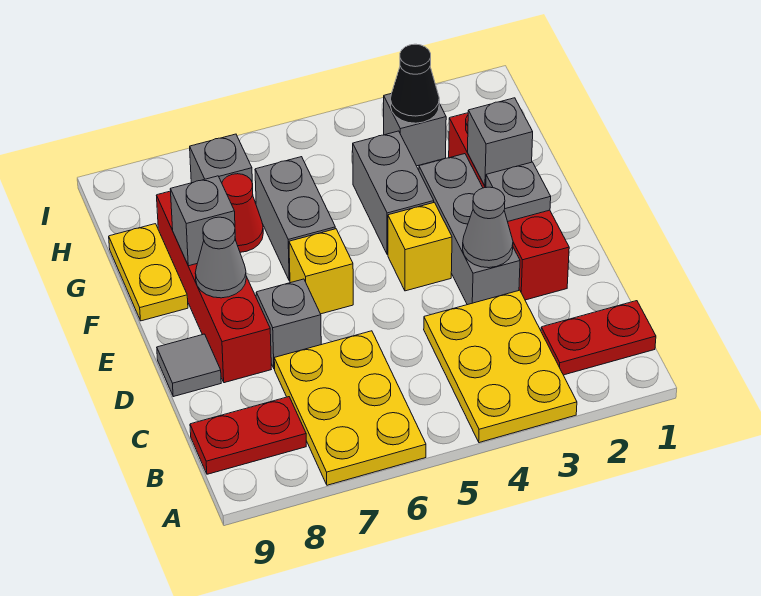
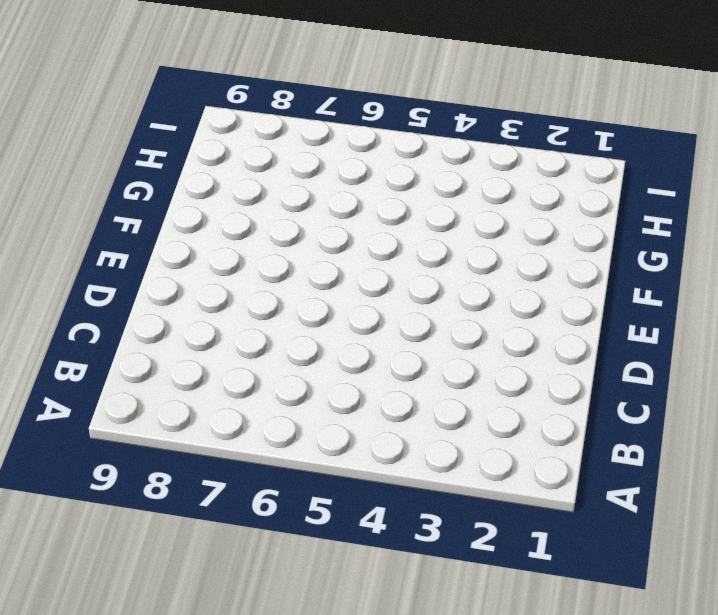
none -> yellow 2x3 plate [424,290,577,443]
none -> yellow 2x3 plate [274,331,426,485]
none -> red 1x2 plate [541,301,656,375]

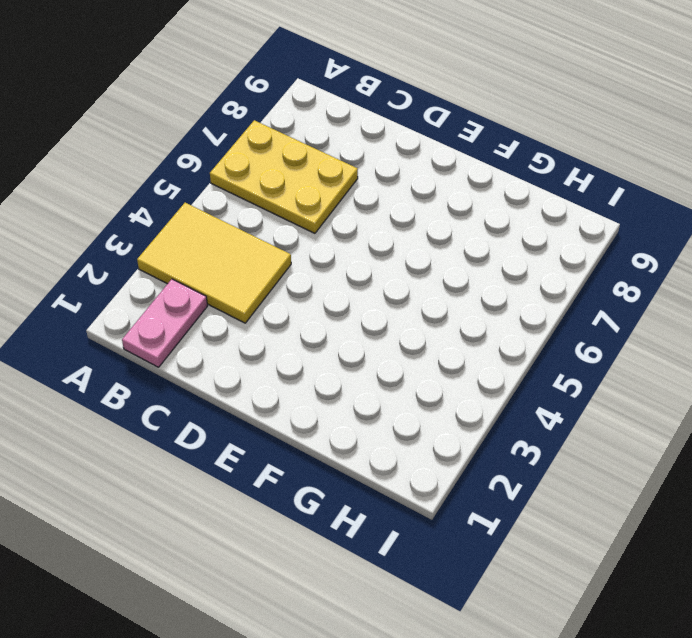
yellow 2x3 tile [137,203,291,323] -> yellow 2x3 plate [424,290,577,443]
pink 1x2 plate [122,279,207,367] -> red 1x2 plate [541,301,656,375]
none -> red 1x2 plate [190,397,306,474]
none -> red 1x4 brick [449,113,569,300]
none -> grey 1x3 brick [419,154,520,305]

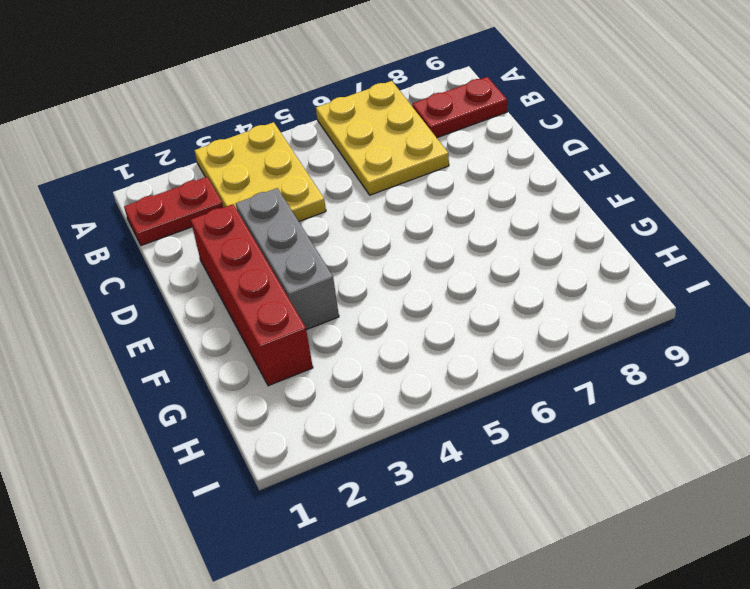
none -> grey 1x1 brick [256,279,321,369]
none -> red 1x4 brick [157,191,271,383]
none -> grey 1x1 tile [157,334,221,397]

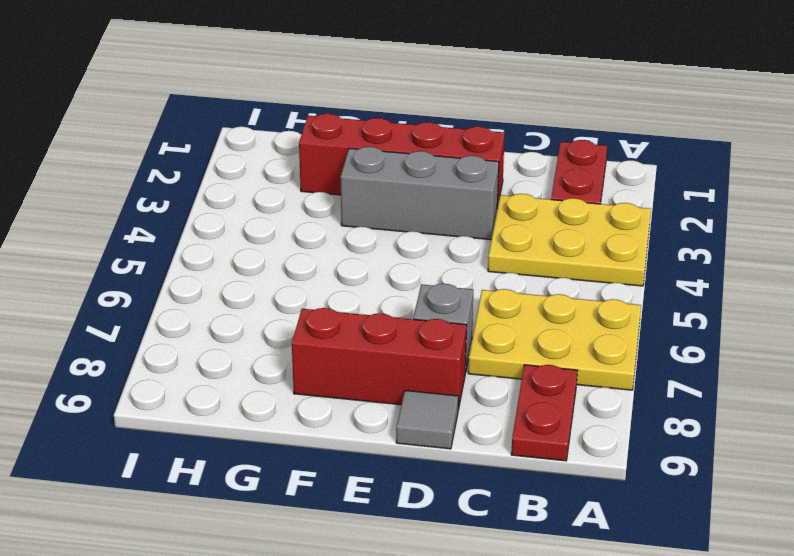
red 1x3 brick [292,308,467,410] -> red 1x4 brick [157,191,271,383]
none -> yellow 1x1 brick [388,202,452,291]
none -> yellow 1x1 brick [289,229,353,314]
none -> grey 1x2 brick [353,131,434,254]

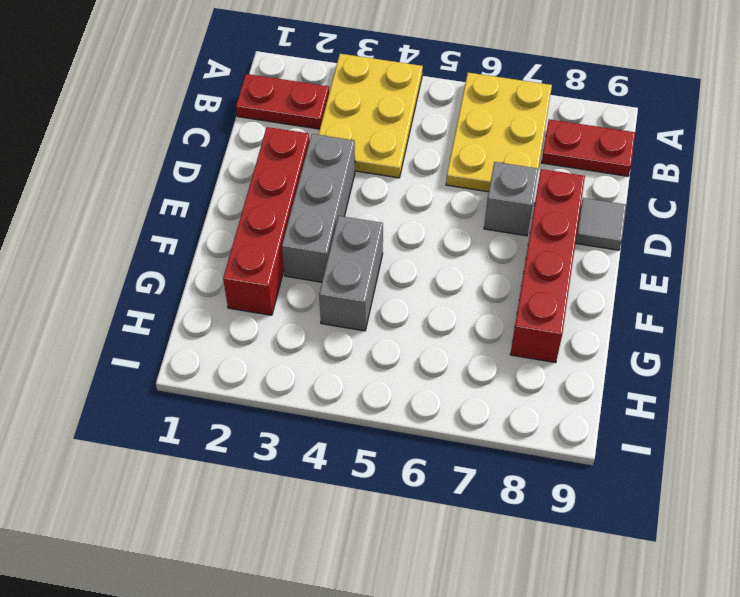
none -> yellow 1x1 brick [388,202,452,291]
none -> yellow 1x1 brick [289,229,353,314]
none -> grey 1x2 brick [255,157,335,281]

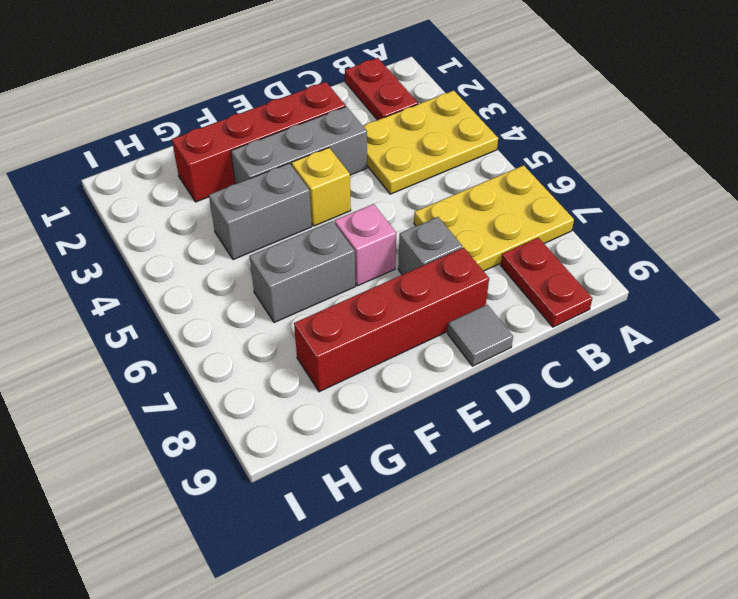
pink 1x1 brick [335,204,396,286] -> yellow 1x1 brick [289,229,353,314]
none -> yellow 1x2 plate [109,224,188,321]
none -> red 1x1 cone [222,174,263,252]
none -> grey 1x1 brick [384,94,446,166]

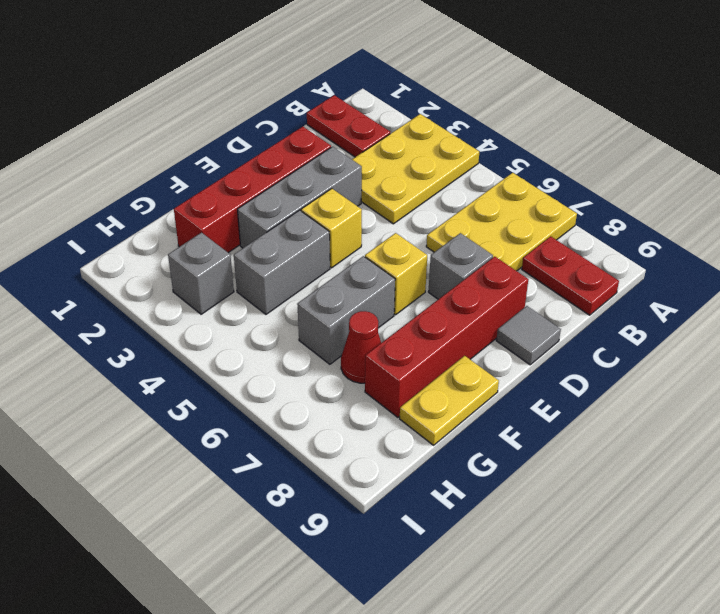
none -> grey 1x1 brick [190,134,252,183]
none -> grey 1x1 cone [463,187,513,268]
none -> grey 1x1 plate [486,162,551,222]

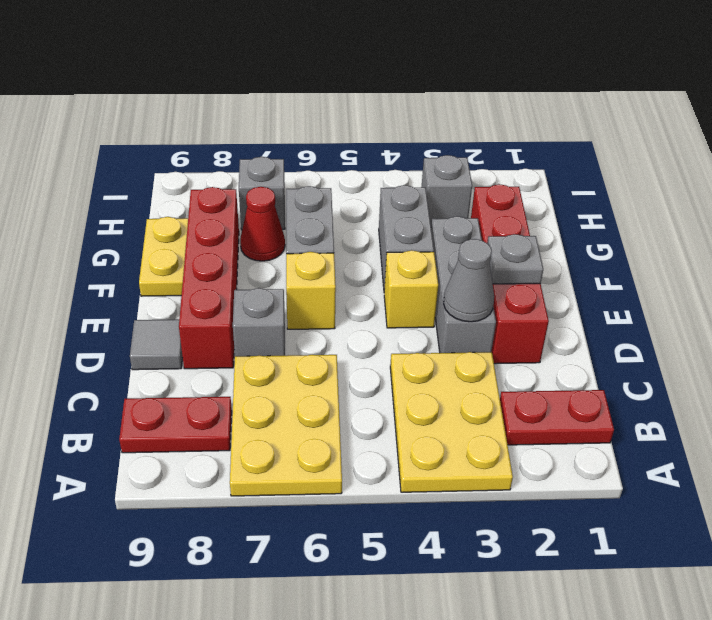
none -> grey 1x1 cone [195,217,246,298]
none -> grey 1x1 brick [468,98,533,186]
none -> grey 1x1 brick [170,176,236,266]

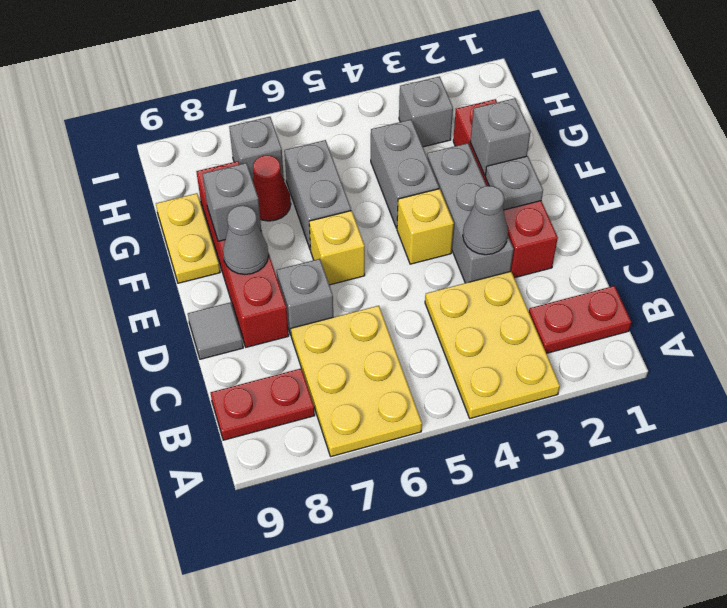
none -> black 1x1 cone [391,44,439,123]

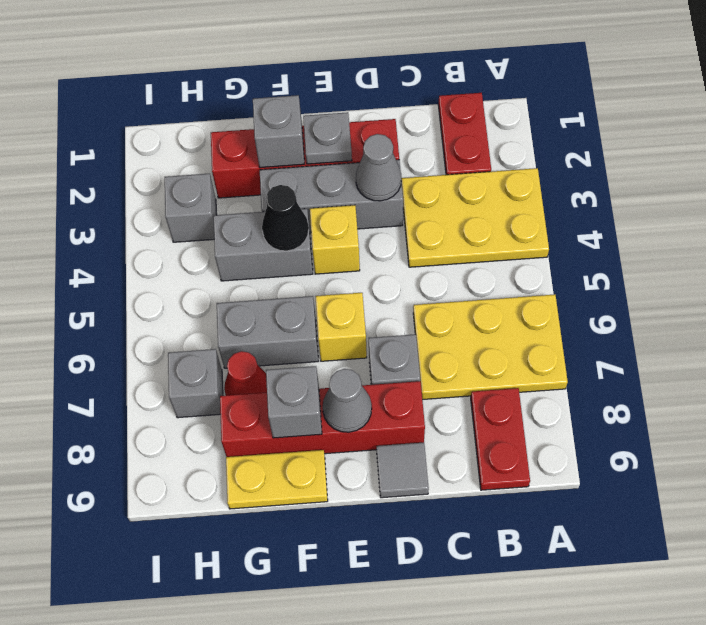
black 1x1 cone [262,185,309,251] -> black 1x1 cone moved to [391,44,439,123]

